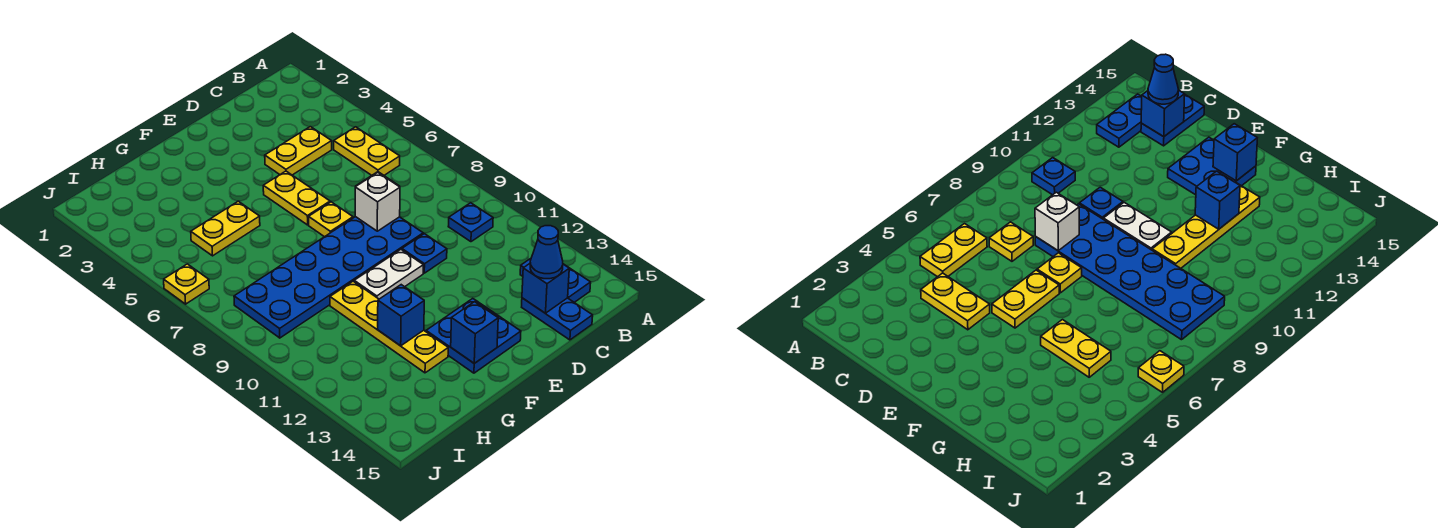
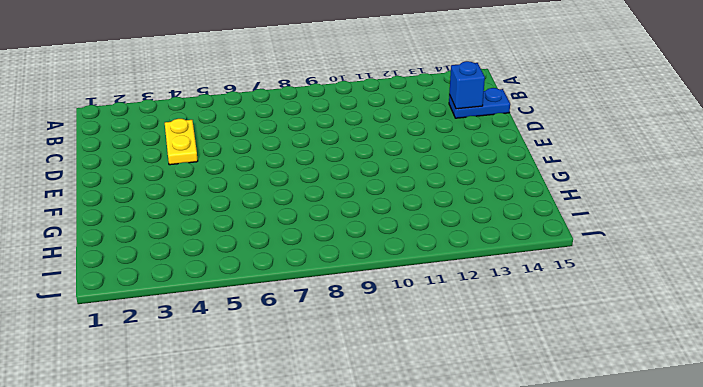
none -> yellow 1x2 plate [334,127,400,175]
none -> blue 1x1 plate [448,203,493,242]
none -> blue 1x2 plate [520,259,591,302]

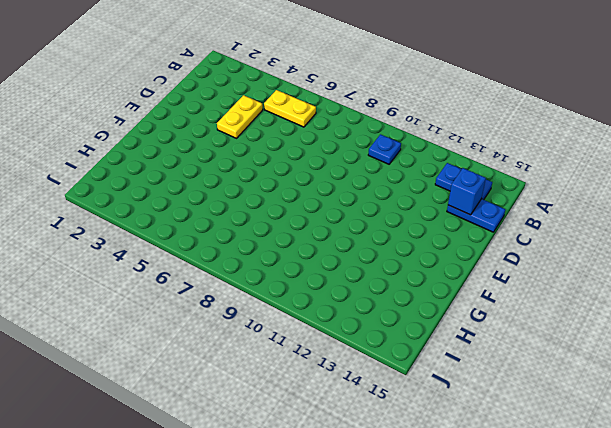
none -> yellow 1x1 plate [989,222,1033,261]
none -> blue 2x6 plate [234,217,423,338]
none -> blue 1x1 plate [402,234,447,273]

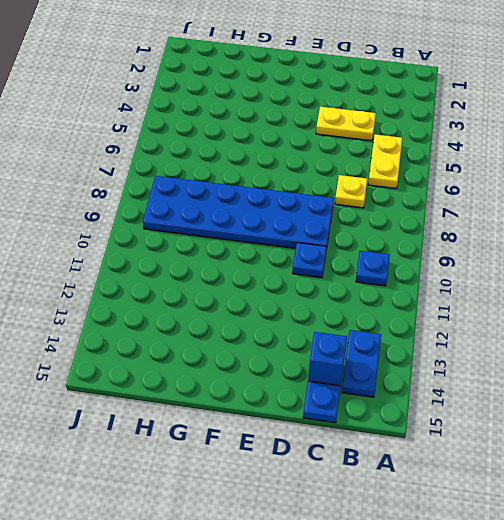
none -> yellow 1x2 plate [263,171,330,225]
none -> yellow 1x1 plate [309,202,353,237]
none -> white 1x2 plate [354,249,423,299]

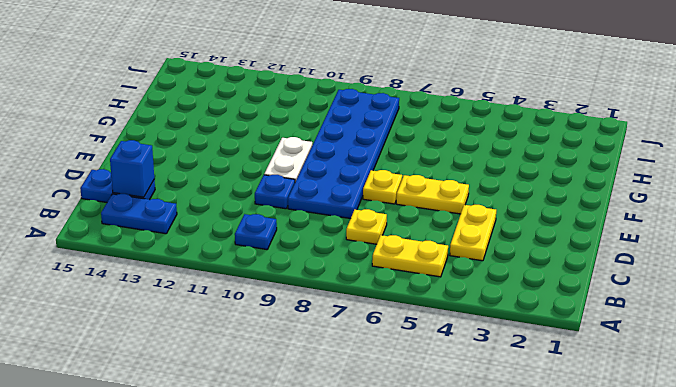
none -> blue 2x2 plate [426,298,521,373]
none -> yellow 1x2 plate [191,201,260,256]
none -> yellow 1x4 plate [330,281,448,373]

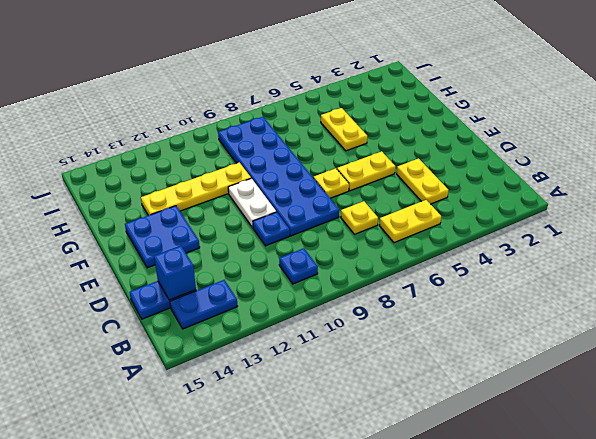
none -> yellow 1x1 plate [164,264,209,304]
none -> white 1x1 brick [355,173,400,231]
none -> blue 1x1 brick [451,302,498,363]

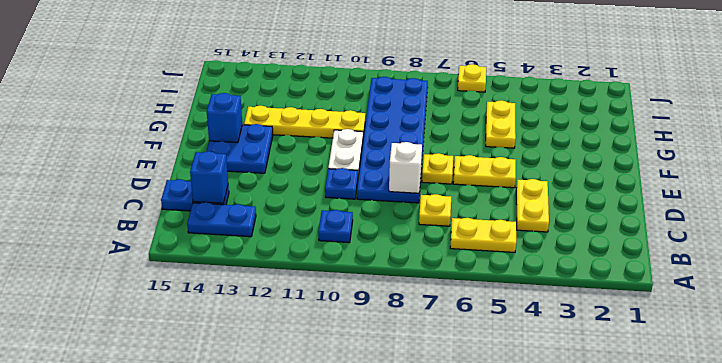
none -> blue 1x1 brick [378,285,424,346]
none -> blue 1x1 cone [530,226,563,279]

